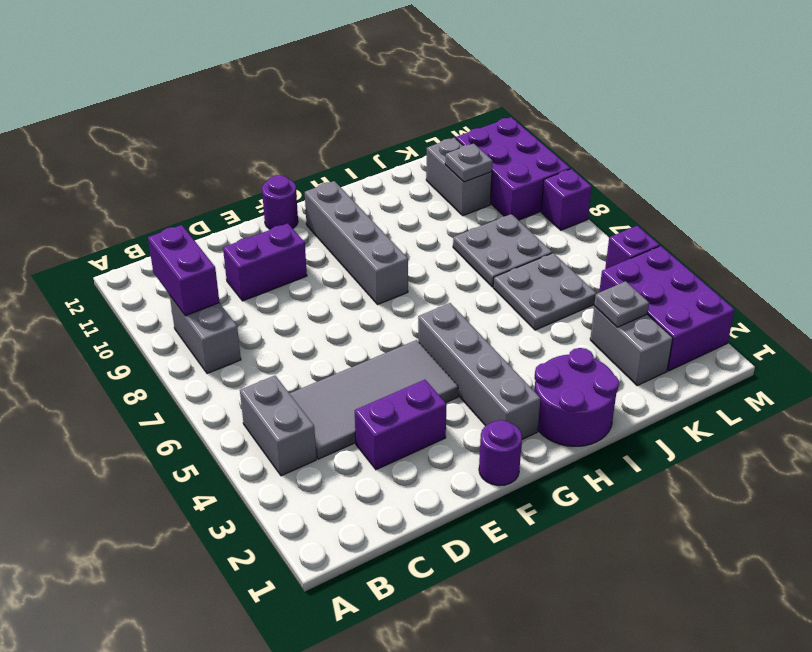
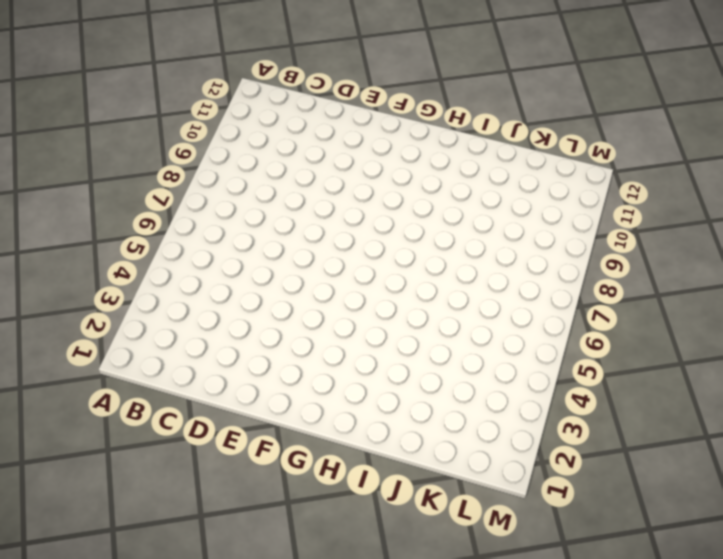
none -> grey 1x2 brick [240,376,316,476]
none -> grey 1x2 brick [170,296,241,374]
none -> grey 2x4 tile [289,340,458,459]

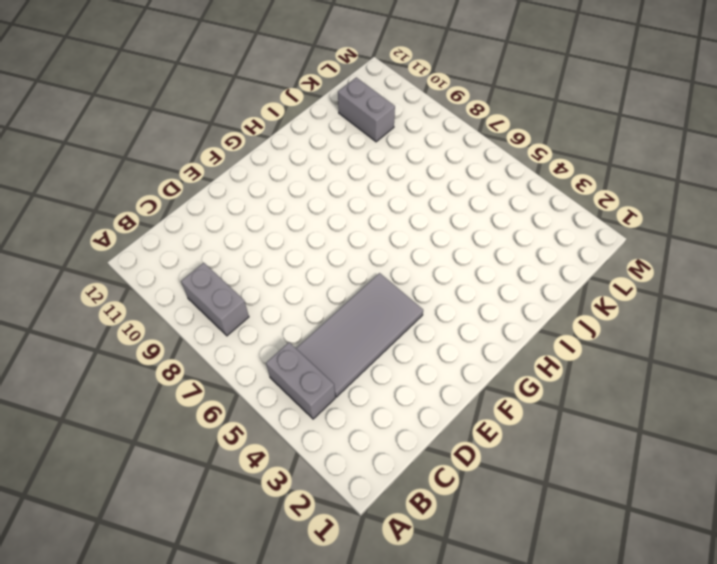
none -> purple 1x2 brick [355,380,447,470]
none -> purple 1x2 brick [223,223,307,301]
none -> purple 1x1 round brick [479,420,522,486]

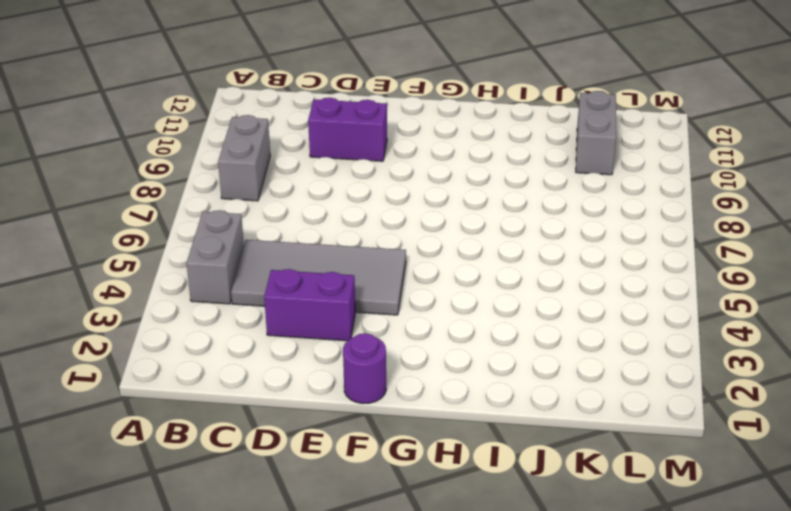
none -> purple 1x1 round brick [262,175,298,229]
none -> grey 1x4 brick [418,303,541,439]
none -> grey 1x4 brick [305,181,408,304]

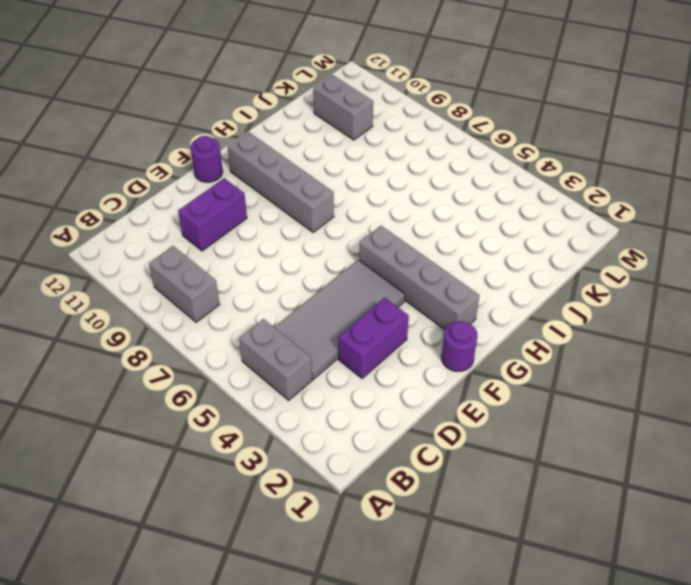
none -> purple 2x2 round brick [534,348,619,446]
none -> grey 2x2 plate [493,253,596,330]
none -> grey 2x2 plate [453,214,552,287]

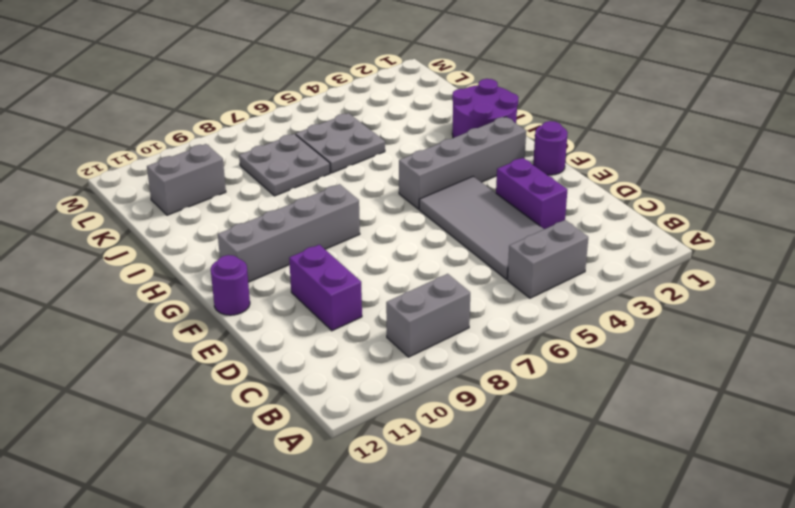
none -> grey 1x2 brick [590,306,673,386]
none -> purple 2x3 brick [599,246,735,371]
none -> purple 2x3 brick [456,117,570,220]

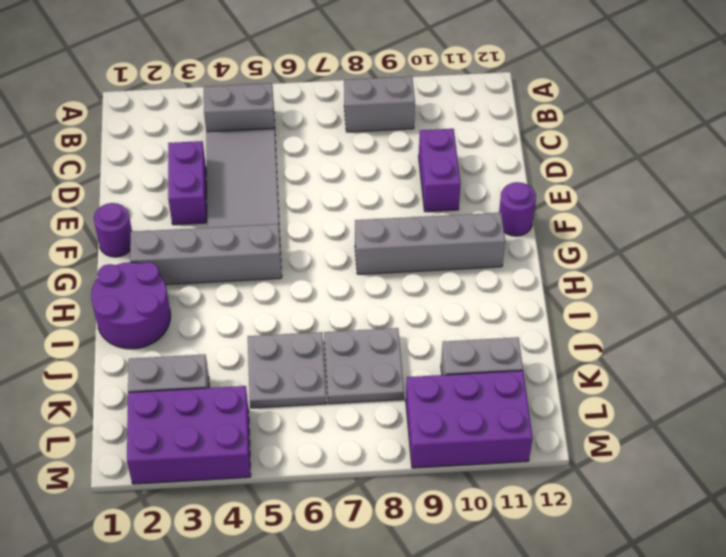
none -> purple 1x1 brick [605,226,660,269]
none -> purple 1x1 brick [541,169,592,230]
none -> purple 1x2 brick [148,225,219,316]

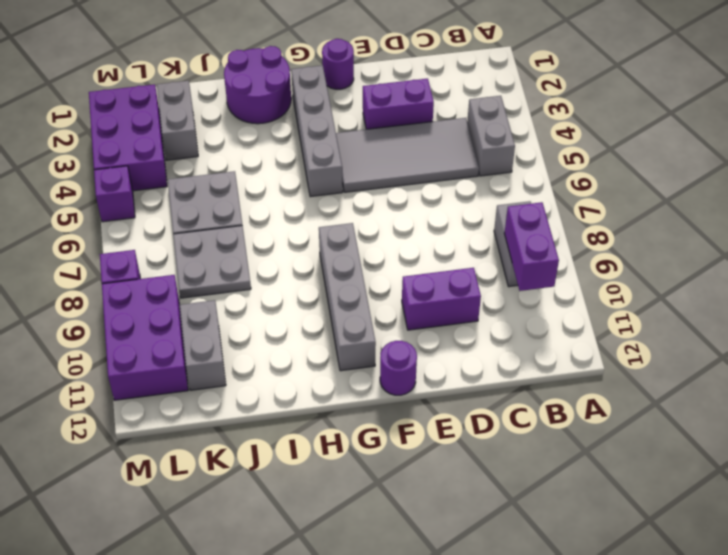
none -> grey 1x1 plate [594,281,649,327]
none -> grey 1x1 plate [445,144,493,182]

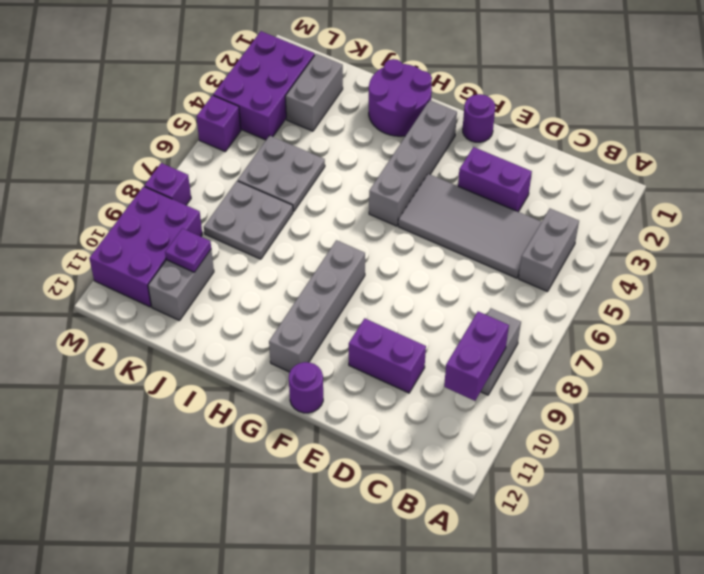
purple 1x1 plate [165,228,211,272] -> grey 1x1 plate [445,144,493,182]
none -> grey 1x1 plate [594,281,649,327]

